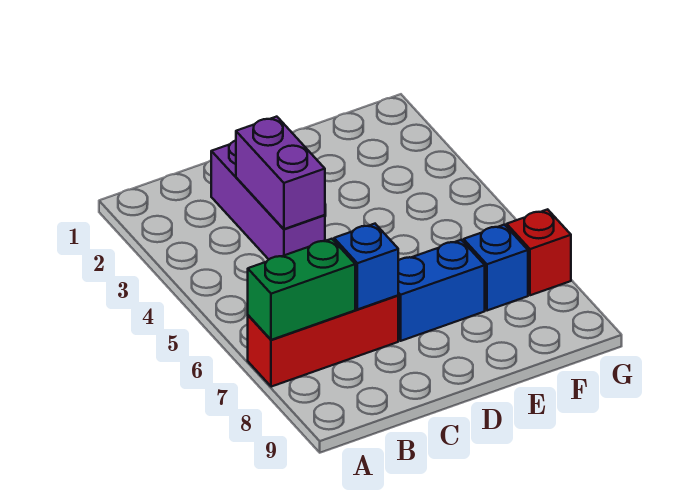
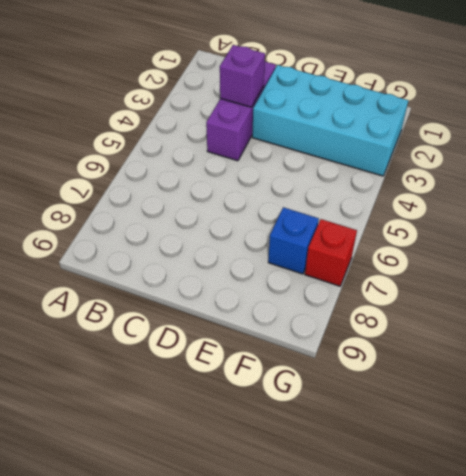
purple 1x1 brick [220,45,265,107] -> purple 1x2 brick [236,117,325,229]
cyan 2x4 brick [252,65,408,176] -> none
none -> red 1x3 brick [248,296,398,387]
none -> blue 1x2 brick [398,240,485,341]

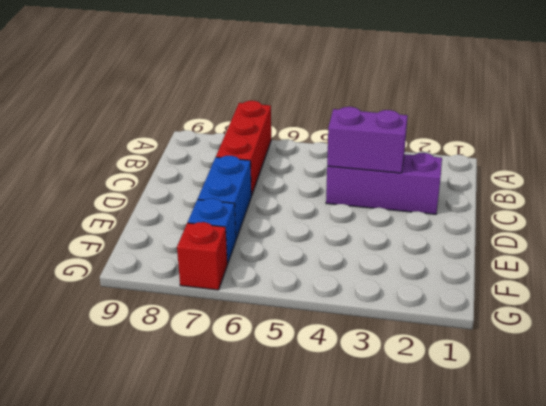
none -> green 1x2 brick [248,239,355,340]
none -> blue 1x1 brick [334,224,398,309]

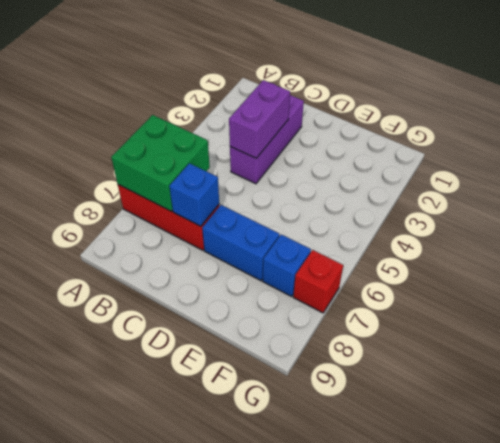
green 2x2 brick [111,115,210,211] -> green 1x2 brick [248,239,355,340]

